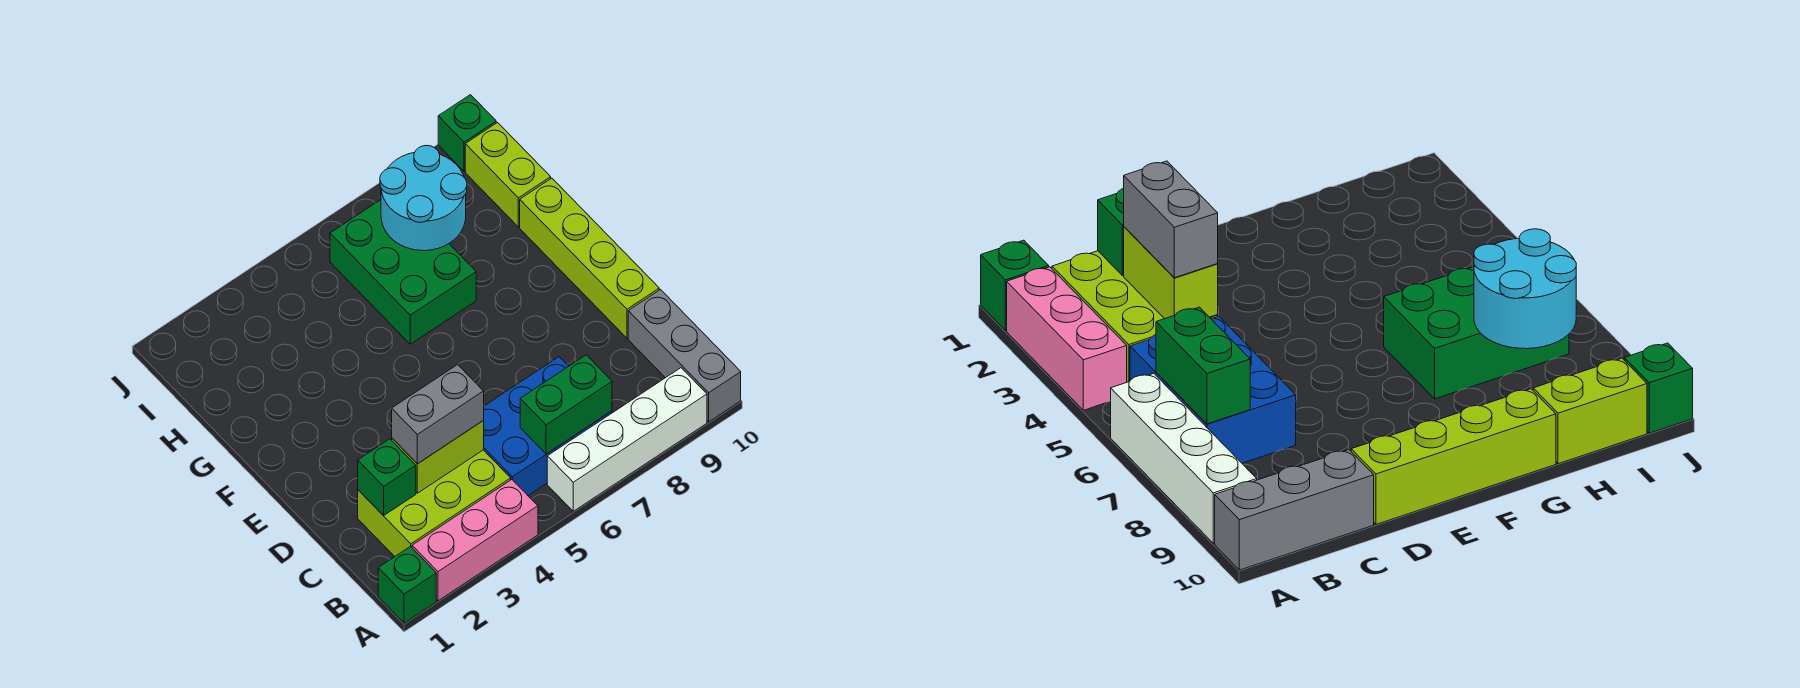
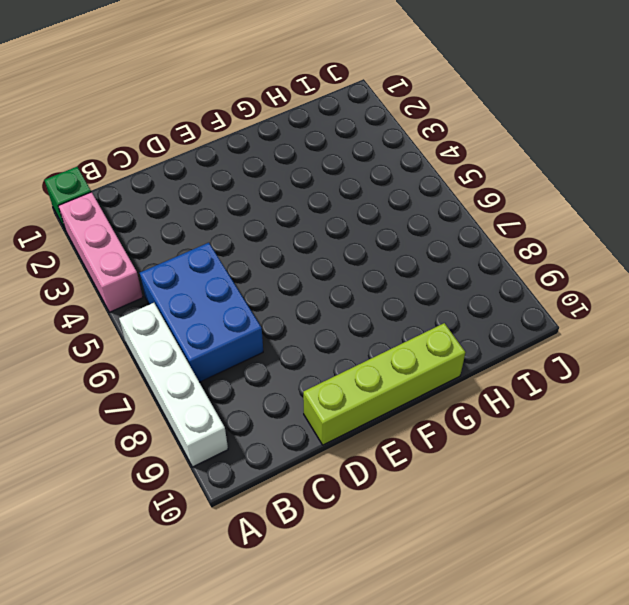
none -> grey 1x3 brick [628,290,741,422]
none -> lime 2x3 brick [358,450,511,557]
none -> green 2x3 brick [330,200,476,344]

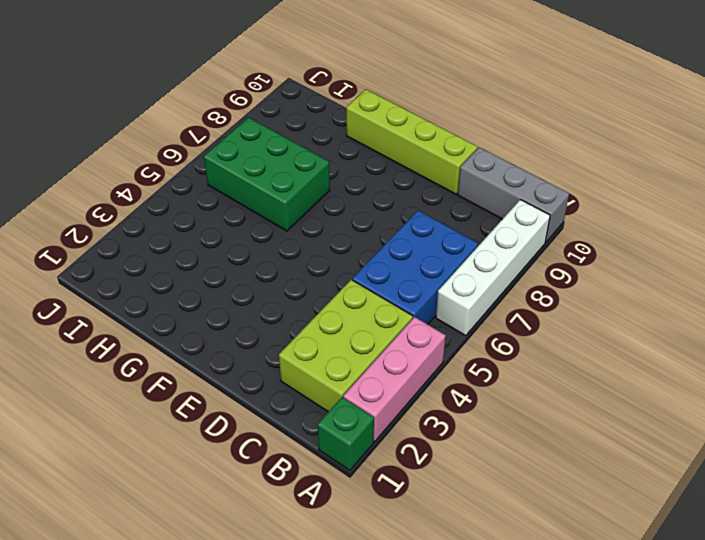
none -> lime 1x2 brick [465,123,551,227]
none -> green 1x1 brick [438,95,496,171]
none -> green 1x2 brick [520,355,612,454]

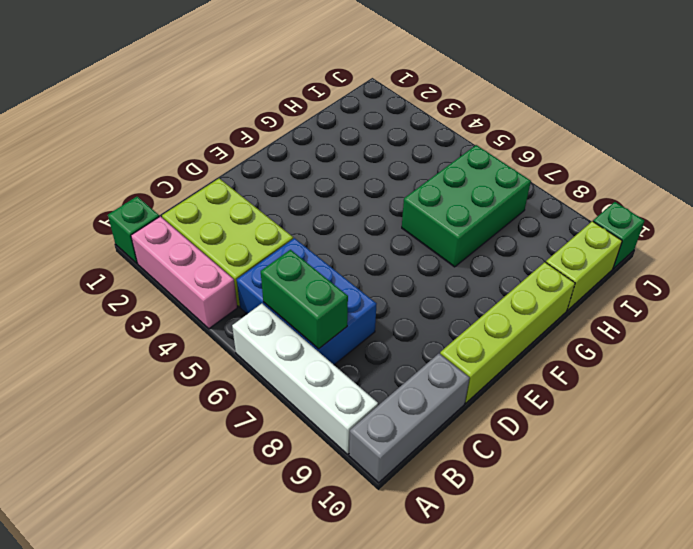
none -> green 1x1 brick [358,439,416,516]
none -> lime 1x2 brick [392,421,484,493]
none -> cyan 2x2 round brick [380,146,467,251]

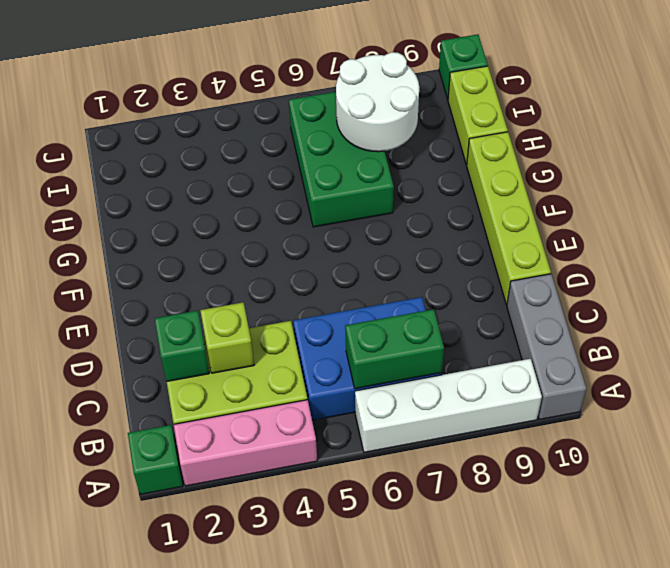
lime 1x1 brick [200,302,254,373] -> lime 1x2 brick [392,421,484,493]
white 2x2 round brick [336,52,419,152] -> cyan 2x2 round brick [380,146,467,251]
none -> grey 1x2 brick [392,365,484,464]

